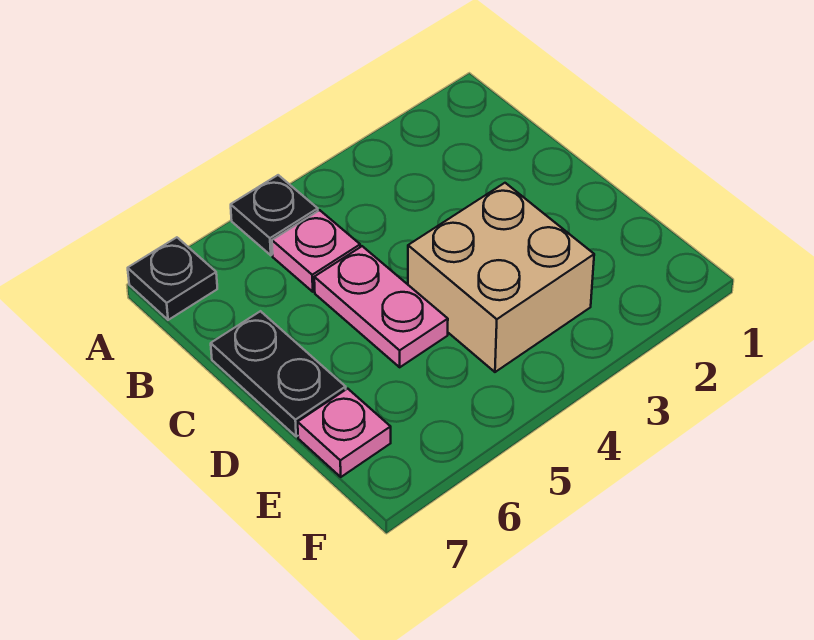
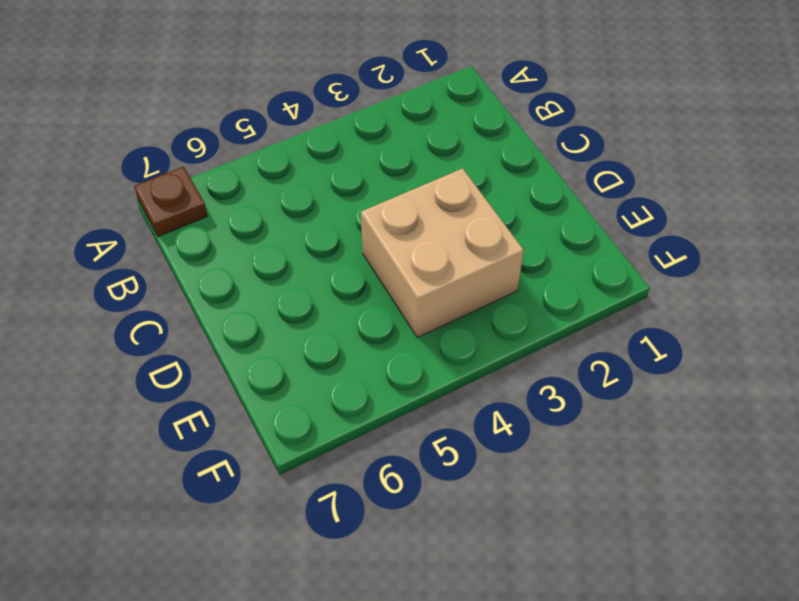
brown 1x1 plate [134,166,208,237] -> black 1x1 plate [128,237,217,320]
none -> black 1x1 plate [231,175,318,255]
none -> pink 1x1 plate [272,210,360,292]

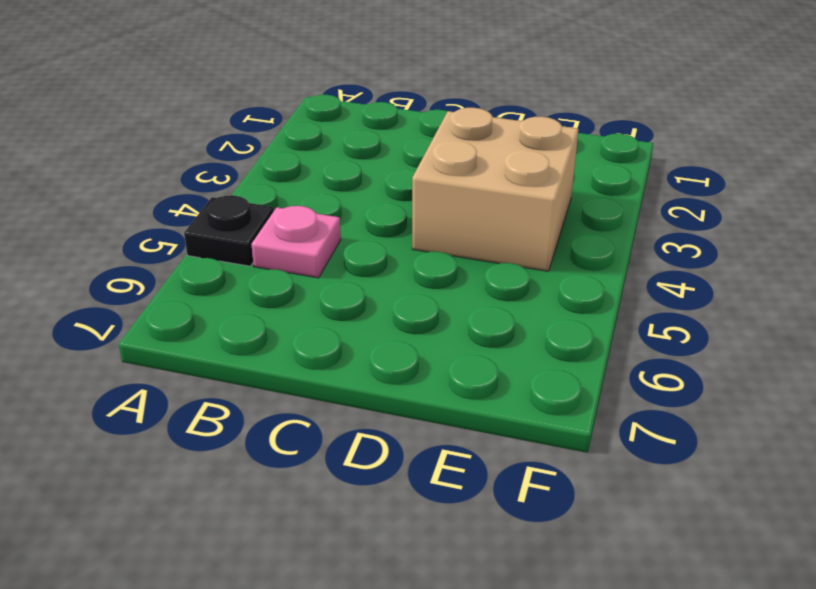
none -> black 1x1 plate [128,237,217,320]
none -> pink 1x2 plate [314,246,448,367]

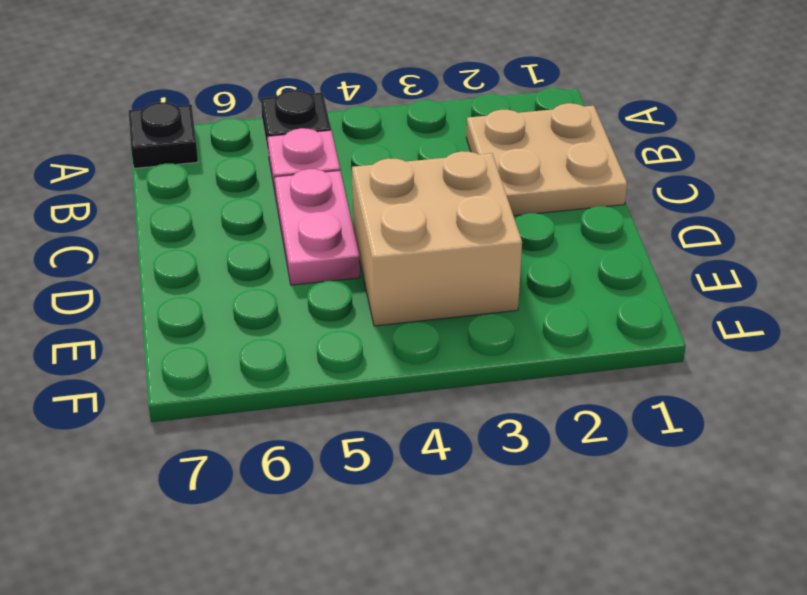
tan 2x2 plate [466,103,627,216] -> none
none -> black 1x2 plate [211,311,346,437]
none -> pink 1x1 plate [298,389,391,477]

